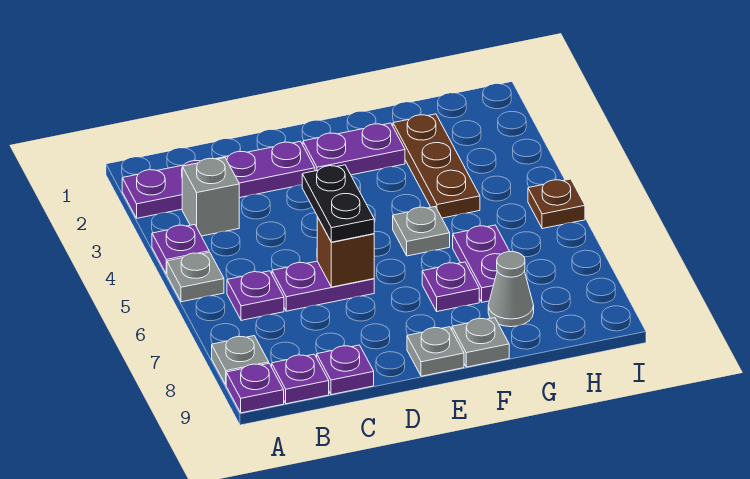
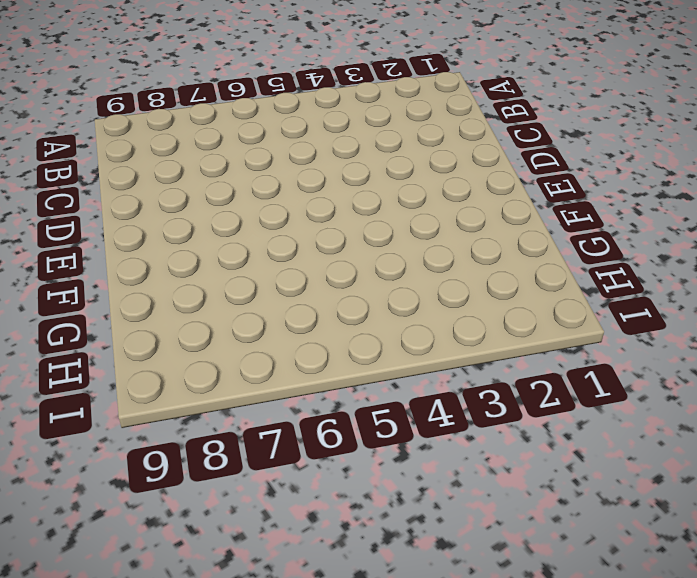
none -> purple 1x4 plate [122,141,315,218]
none -> purple 1x1 plate [152,225,209,274]
none -> grey 1x1 plate [167,252,224,302]

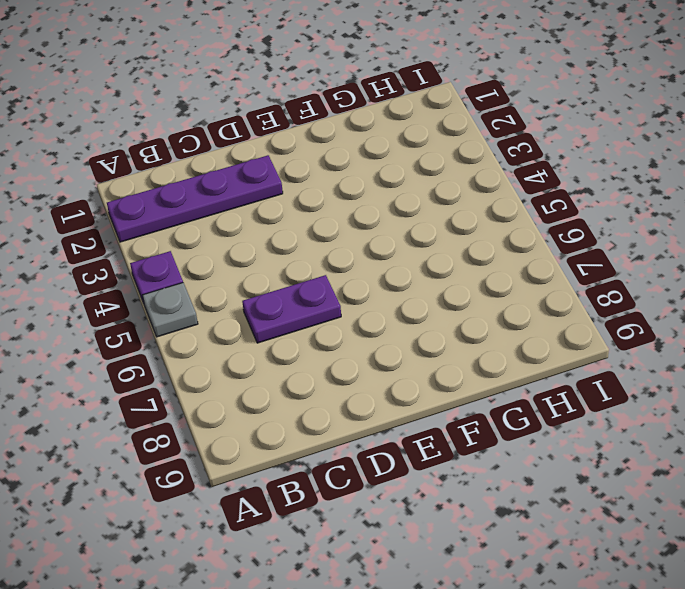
none -> grey 1x1 plate [212,336,269,384]
none -> purple 1x1 plate [226,364,284,413]
none -> grey 1x1 brick [182,158,239,236]

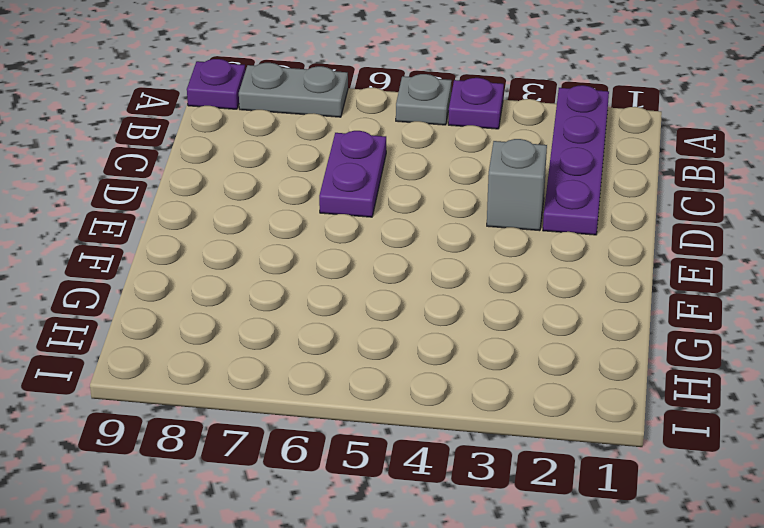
grey 1x2 plate [239,63,348,117] -> grey 1x1 plate [212,336,269,384]
grey 1x1 brick [487,139,547,231] -> grey 1x1 brick moved to [182,158,239,236]
none -> purple 1x1 plate [227,271,284,320]
none -> purple 1x1 plate [272,354,329,404]
none -> purple 1x1 plate [317,345,374,395]

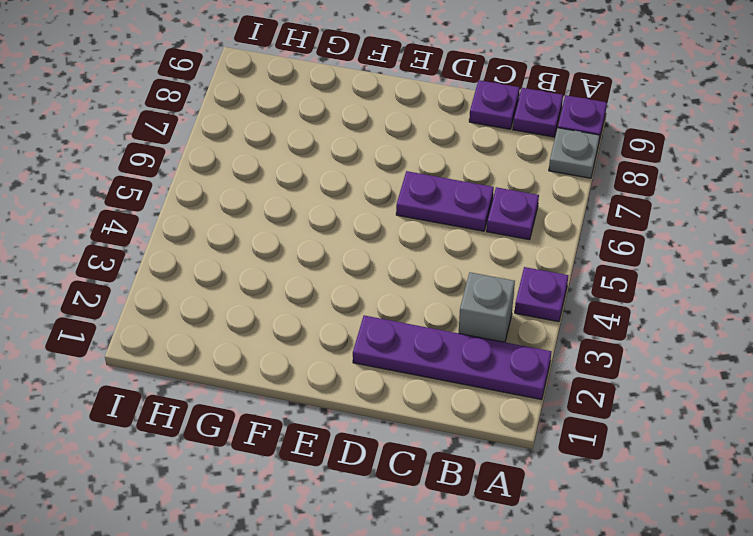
none -> grey 1x1 plate [167,252,224,302]
none -> purple 1x2 plate [303,123,405,175]
none -> grey 1x1 plate [407,327,464,376]

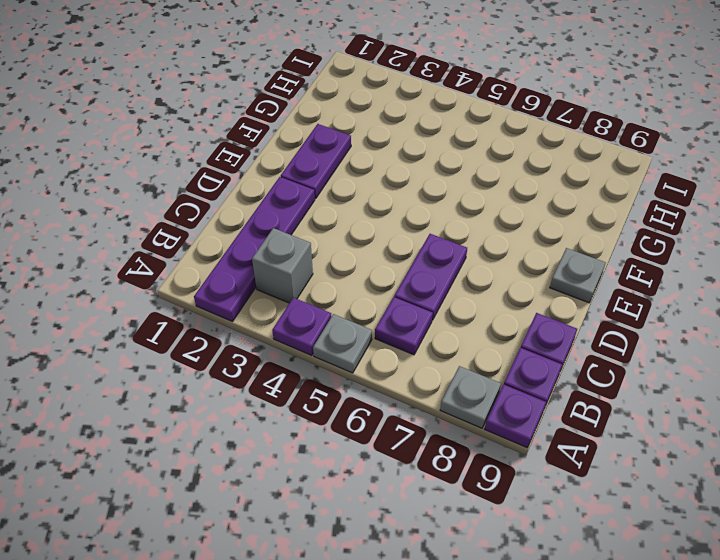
none -> grey 1x1 plate [393,207,450,256]
none -> purple 1x1 plate [422,262,479,311]
none -> grey 1x1 plate [452,318,509,367]

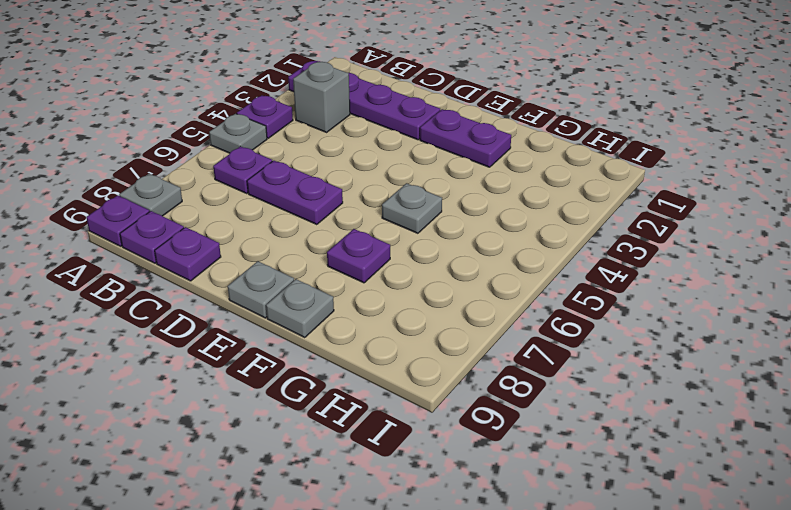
none -> brown 1x3 plate [393,114,480,218]
none -> purple 1x2 plate [453,225,510,302]
none -> grey 1x1 cone [488,252,534,327]

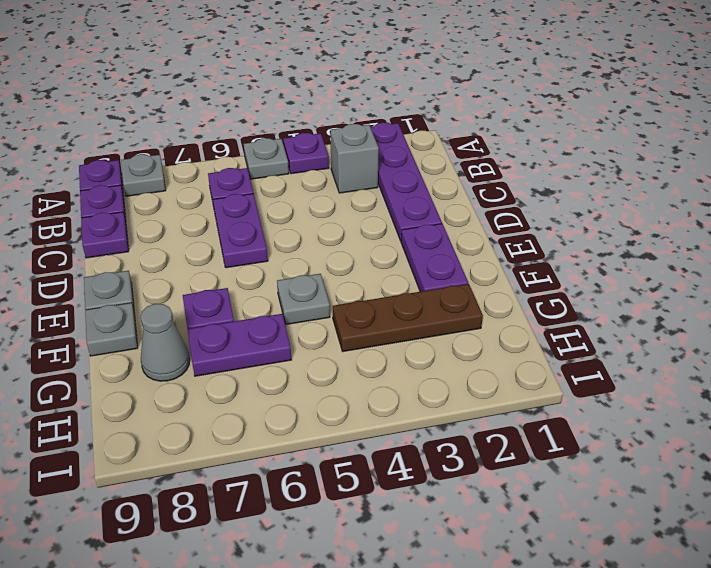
none -> brown 1x1 plate [528,179,585,229]
none -> brown 1x1 brick [317,217,374,287]
none -> black 1x2 plate [302,165,374,242]

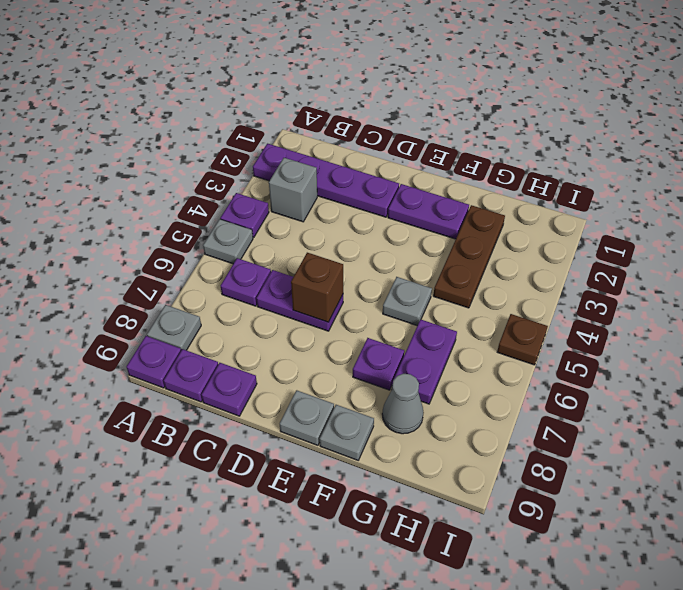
none -> black 1x2 plate [302,165,374,242]

